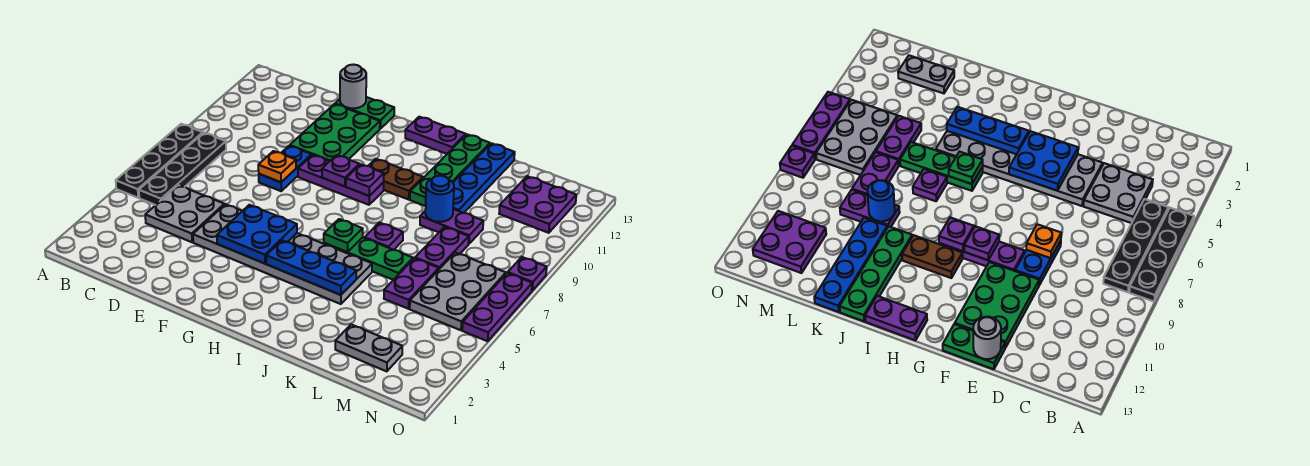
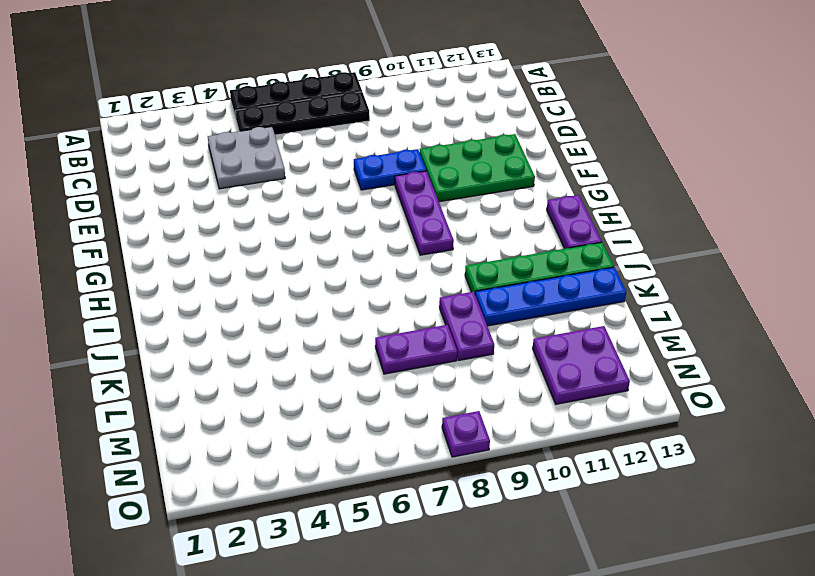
none -> grey 2x6 plate [193,204,372,304]
none -> green 1x2 plate [335,97,394,129]
none -> brown 1x2 plate [369,159,423,199]
none -> green 1x3 plate [323,237,413,280]

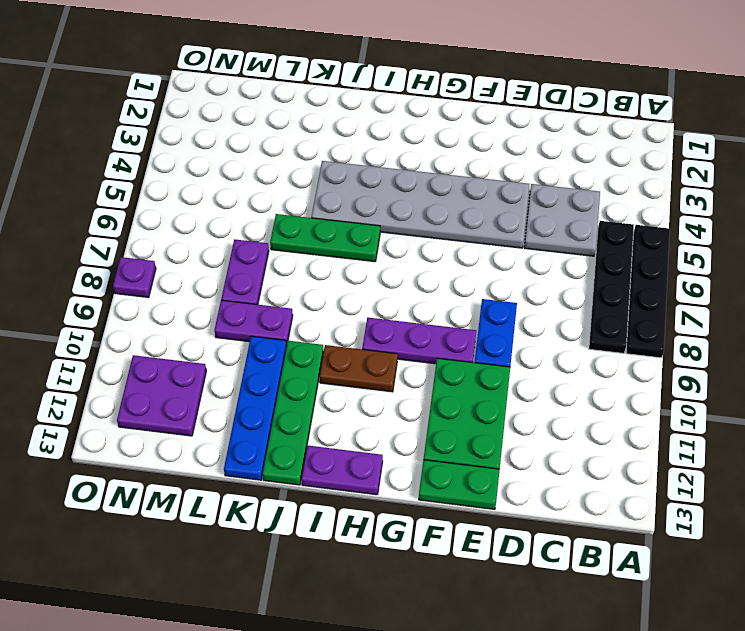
none -> purple 1x1 plate [365,222,403,250]
none -> grey 1x2 plate [335,324,402,371]
none -> purple 1x2 plate [384,258,439,309]
none -> grey 2x3 plate [410,252,506,330]

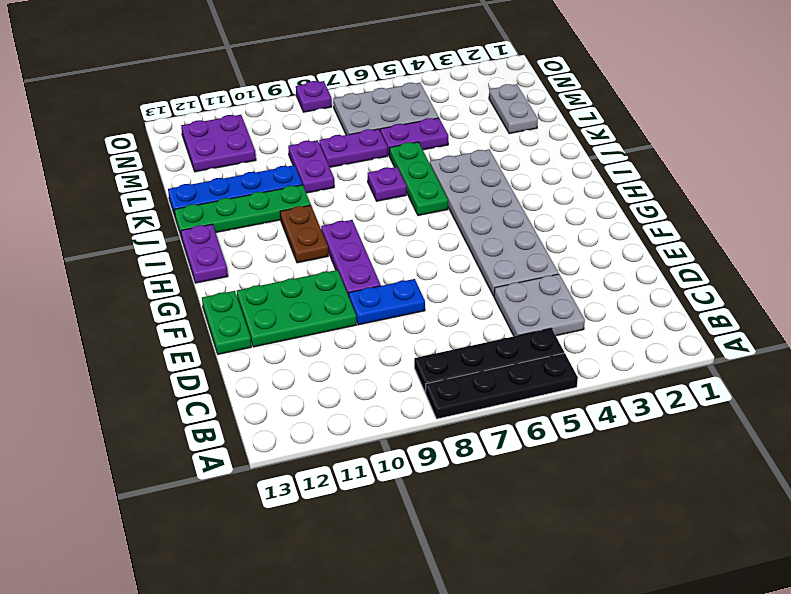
none -> purple 1x3 plate [462,273,532,341]
none -> orange 1x1 plate [258,151,296,182]
none -> grey 1x1 round brick [340,65,366,108]
none -> blue 2x2 plate [217,205,297,264]

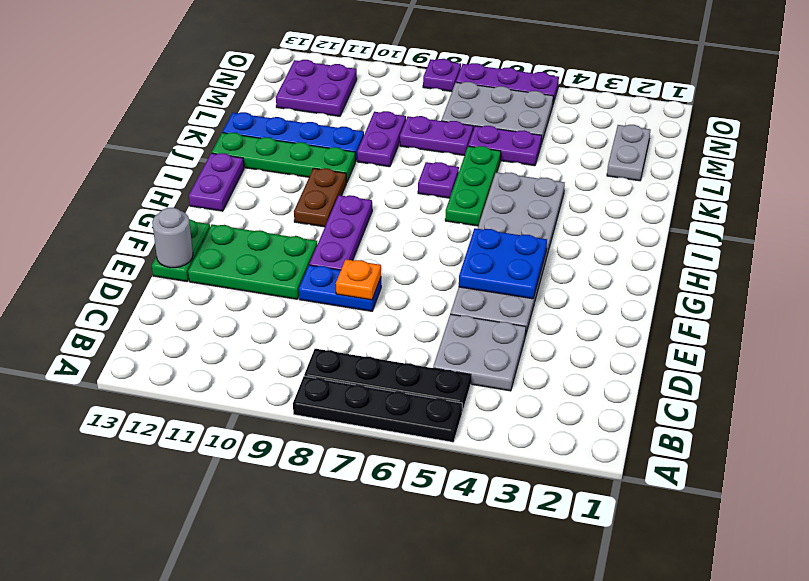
none -> purple 1x1 plate [322,155,360,186]
none -> blue 1x3 plate [266,240,356,295]
none -> purple 1x1 plate [346,164,384,196]
none -> green 1x1 plate [324,219,363,252]

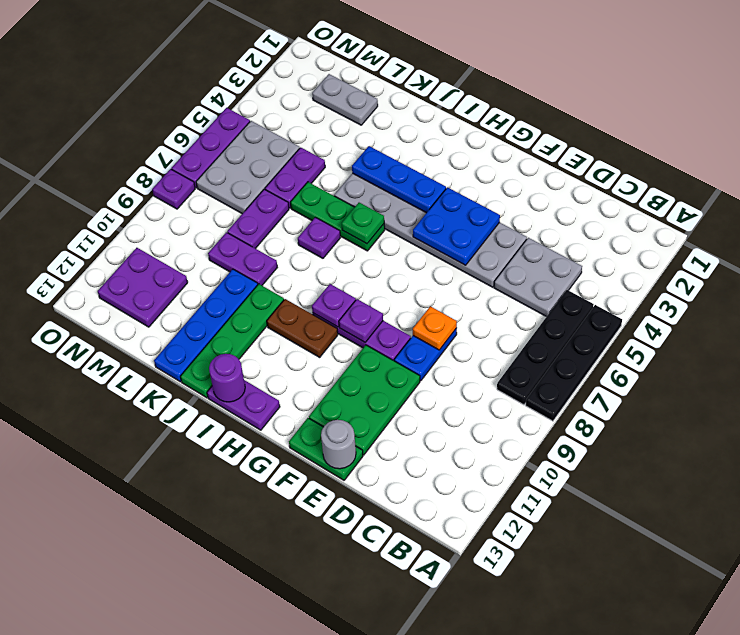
purple 1x1 round brick [209,354,245,402] -> none
none -> blue 1x1 round brick [425,176,454,222]

